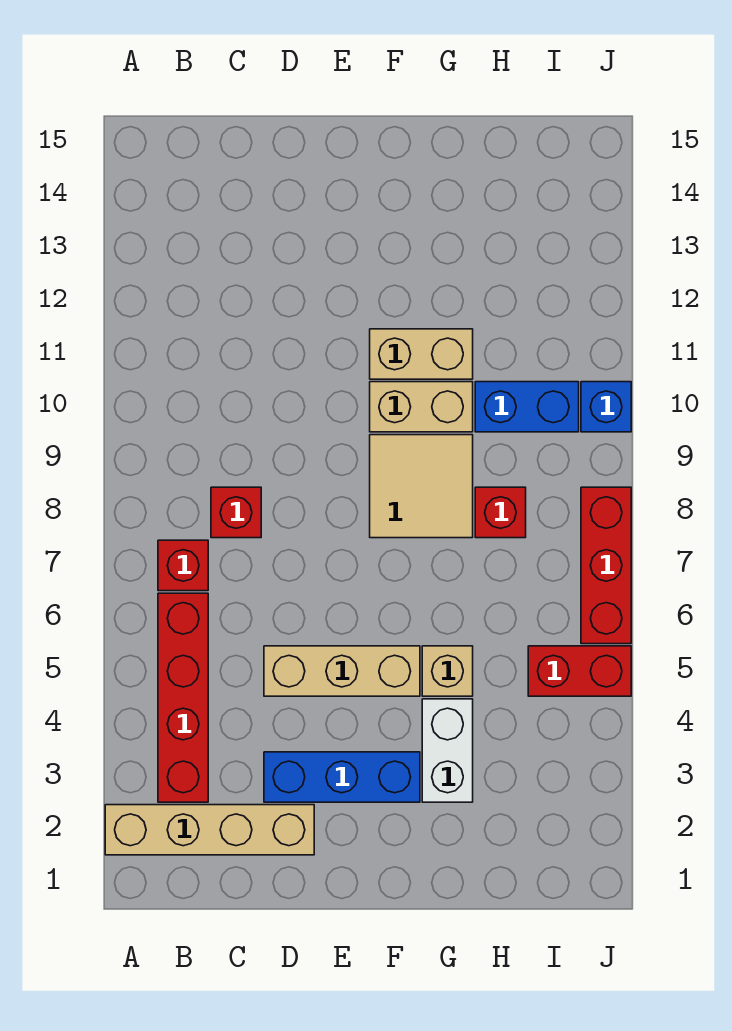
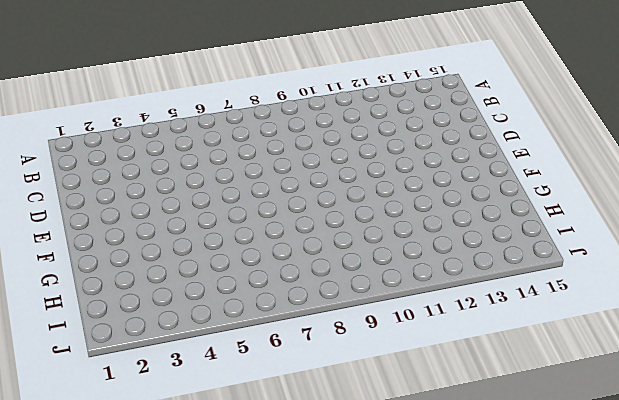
none -> tan 1x4 brick [105,805,314,855]
none -> red 1x4 brick [158,593,208,802]
none -> red 1x1 brick [158,540,208,591]

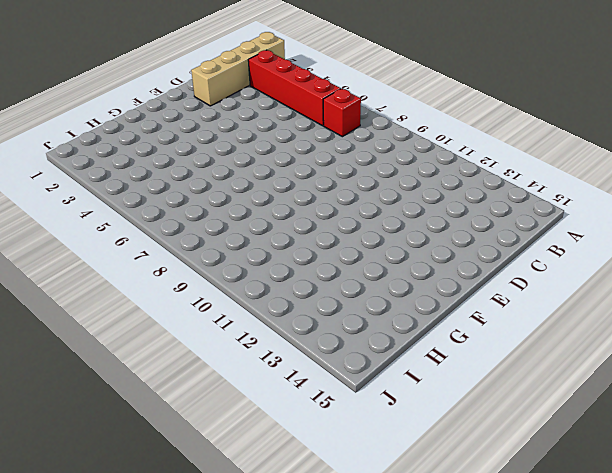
none -> red 1x1 brick [211,487,261,538]
none -> blue 1x3 brick [264,752,420,802]
none -> tan 1x3 brick [264,646,420,696]

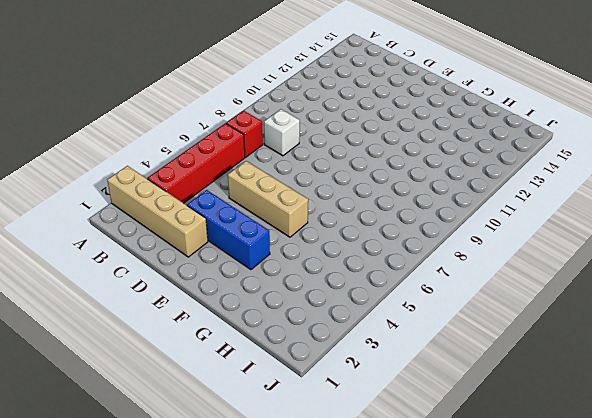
white 1x1 brick [264,109,300,156] -> red 1x1 brick [211,487,261,538]
none -> tan 2x2 tile [370,435,473,538]
none -> tan 1x2 brick [370,382,473,432]
none -> tan 1x2 brick [370,329,473,379]

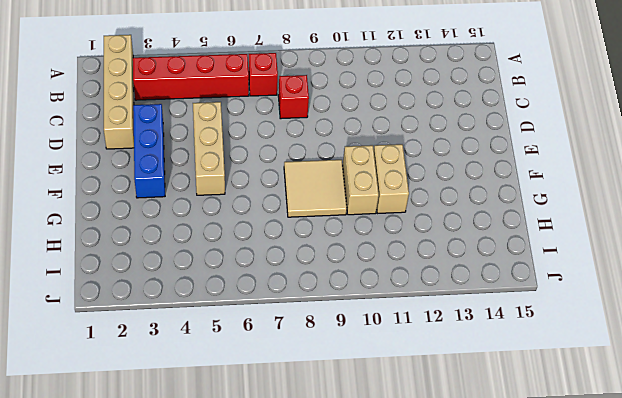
none -> white 1x2 brick [422,699,473,802]
none -> tan 1x1 brick [422,646,473,696]
none -> red 1x1 brick [475,487,526,538]

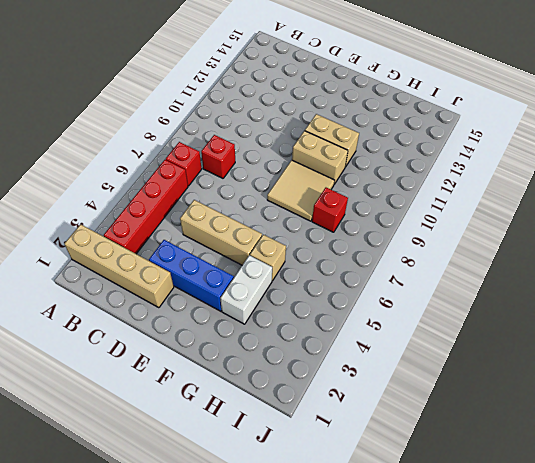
none -> blue 1x2 brick [475,382,579,432]
none -> red 1x2 brick [528,646,631,696]
none -> red 1x3 brick [581,487,631,644]

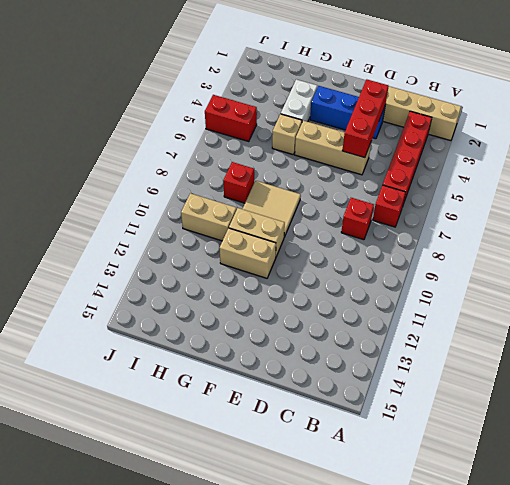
red 1x3 brick [342,79,389,158] -> red 1x3 brick moved to [581,487,631,644]
tan 1x2 brick [181,193,237,241] -> blue 1x2 brick [475,382,579,432]
none -> blue 1x1 brick [581,382,631,432]

